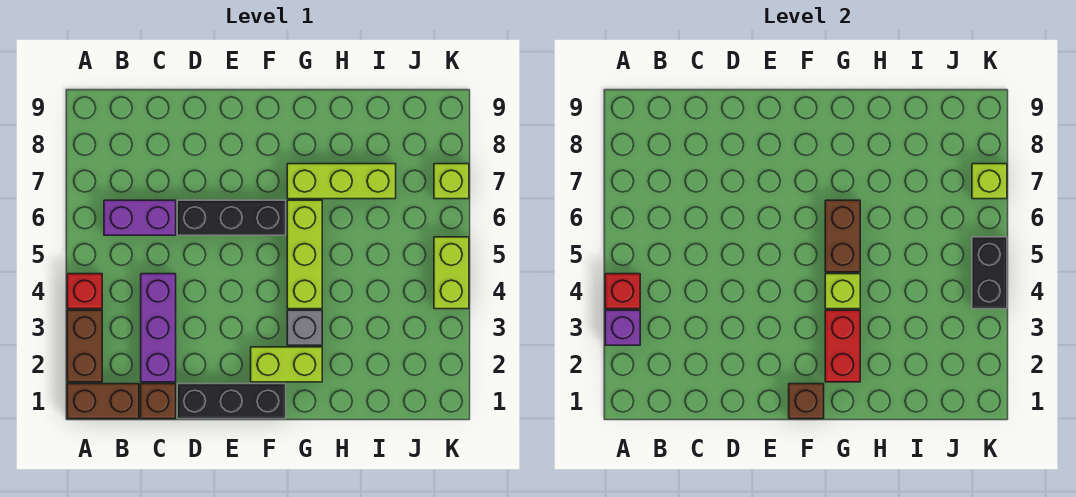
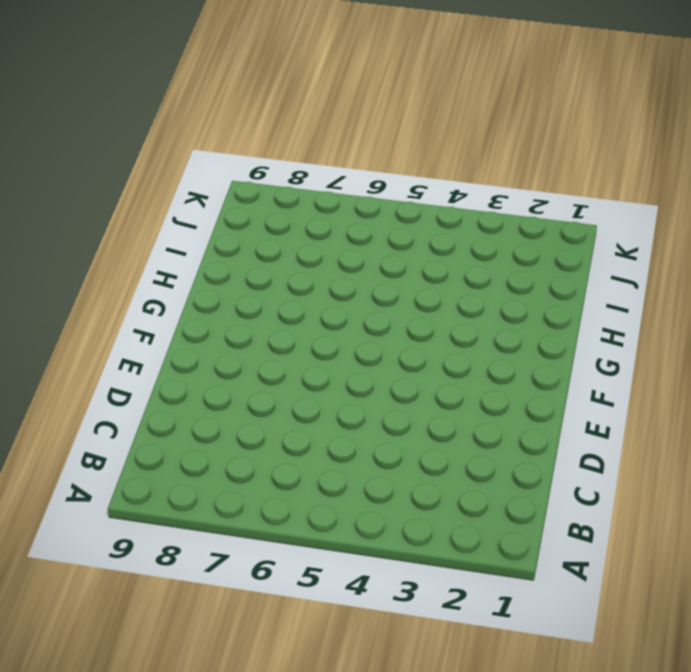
none -> brown 1x2 brick [67,384,139,419]
none -> brown 1x2 brick [67,310,102,382]
none -> red 1x1 brick [67,274,102,309]

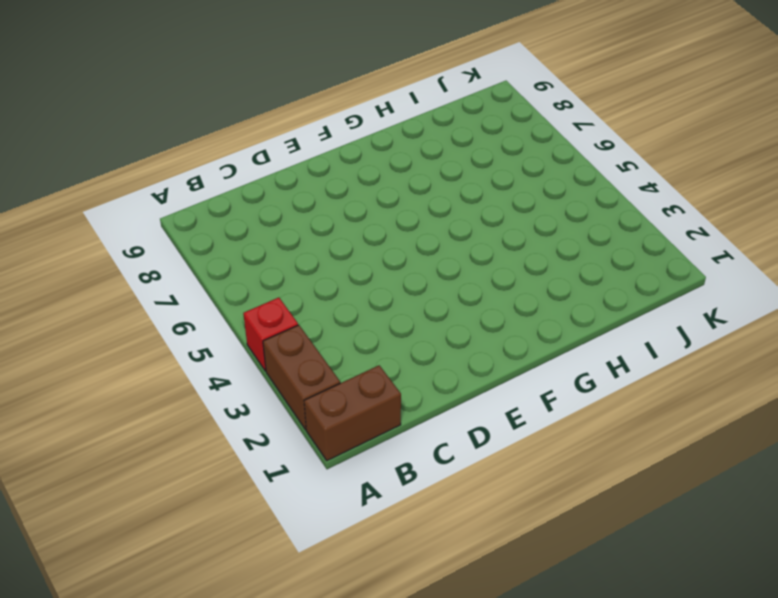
none -> purple 1x2 brick [104,200,176,235]
none -> brown 1x1 brick [141,384,176,419]
none -> purple 1x3 brick [141,274,176,382]

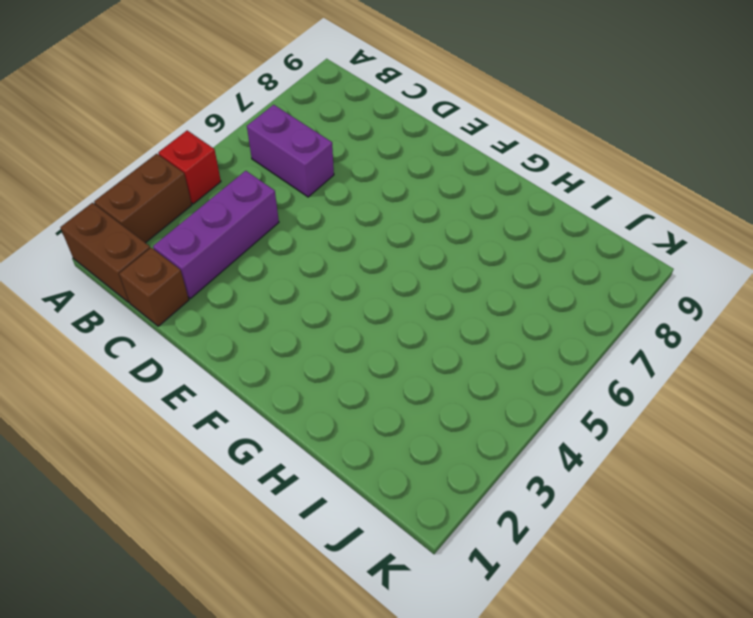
none -> black 1x3 brick [177,384,286,419]
none -> black 1x3 brick [177,200,286,235]
none -> lime 1x2 brick [251,347,322,382]

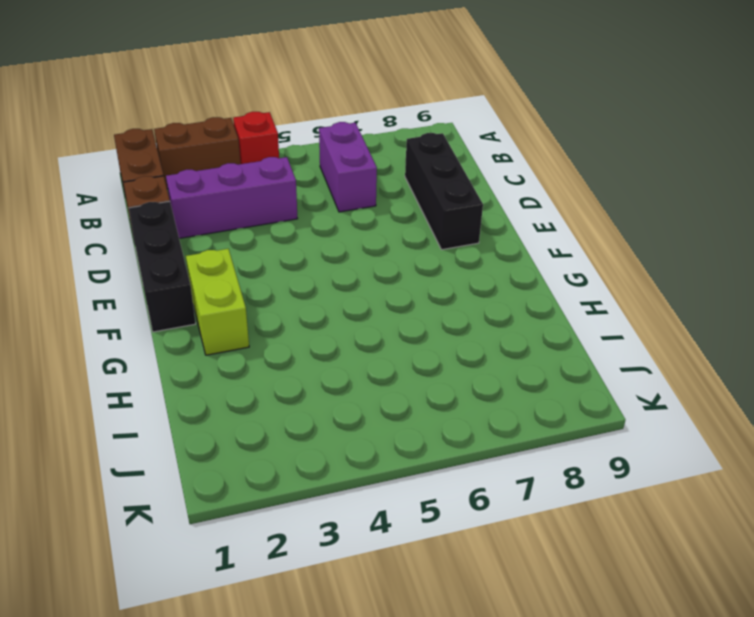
black 1x3 brick [405,133,483,250] -> black 1x3 brick moved to [177,200,286,235]
none -> grey 1x1 brick [287,310,322,345]
none -> lime 1x3 brick [287,200,322,309]
none -> lime 1x3 brick [287,164,396,199]

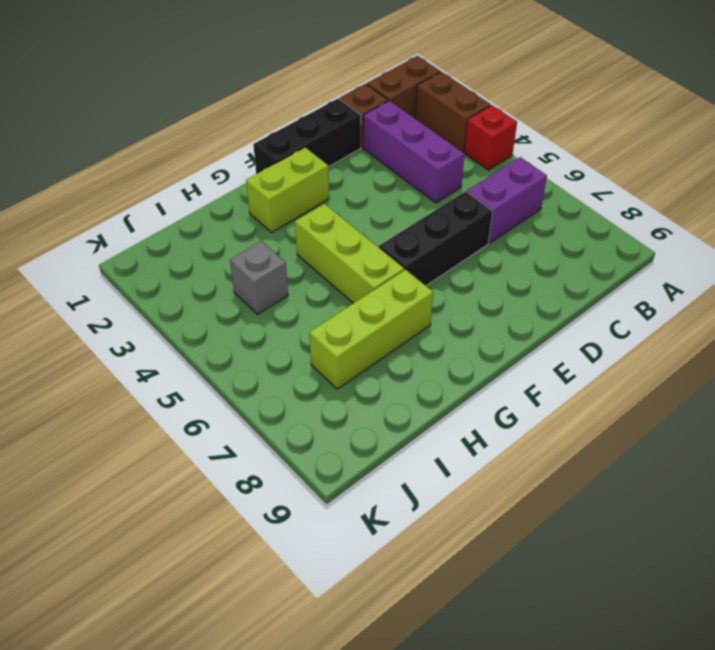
grey 1x1 brick [230,241,288,314] -> grey 1x1 brick moved to [287,310,322,345]
none -> lime 1x2 brick [434,237,469,309]
none -> lime 1x1 brick [434,164,469,199]
none -> purple 1x1 brick [605,310,640,345]

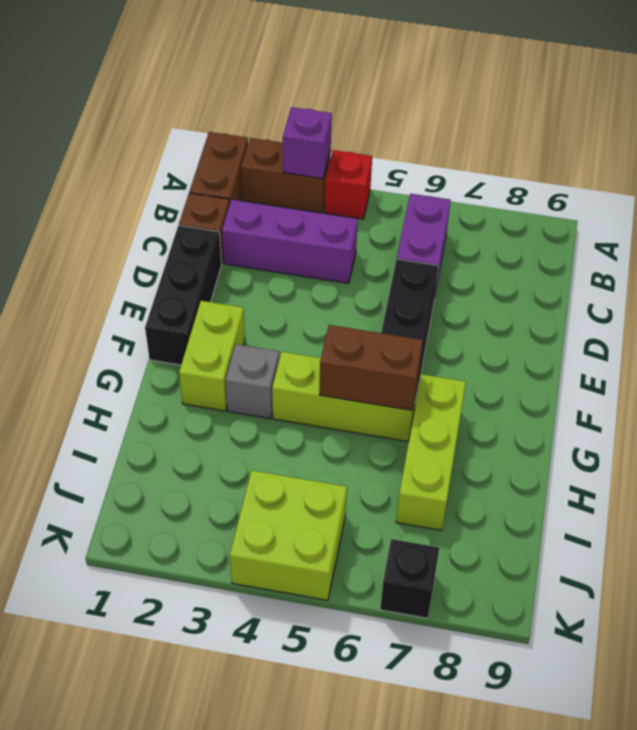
lime 2x2 brick [230,470,347,600] -> lime 1x2 brick [434,237,469,309]
black 1x1 brick [380,539,439,618] -> lime 1x1 brick [434,164,469,199]
none -> red 1x1 brick [605,274,640,309]
none -> brown 1x1 brick [789,384,824,419]
none -> red 1x2 brick [825,310,860,382]

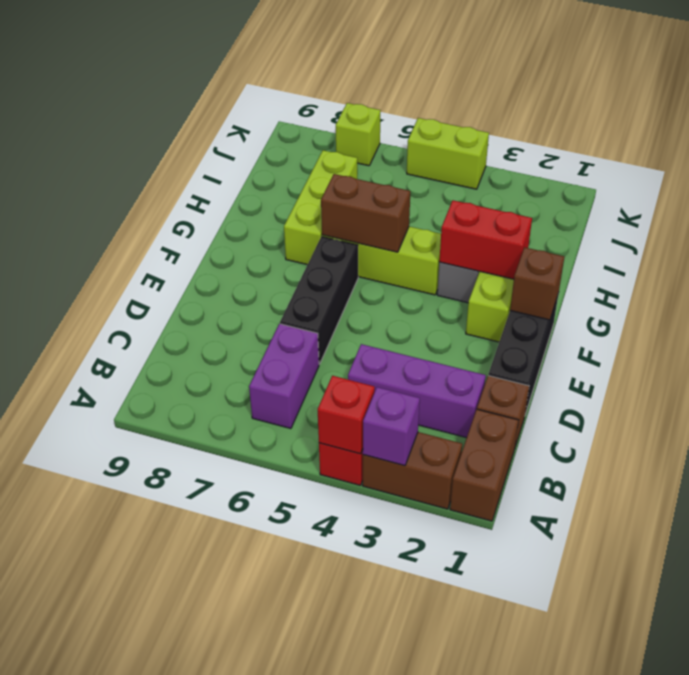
none -> lime 1x1 brick [825,274,860,309]
none -> black 1x2 brick [972,237,1007,309]
none -> lime 1x1 brick [972,164,1007,199]

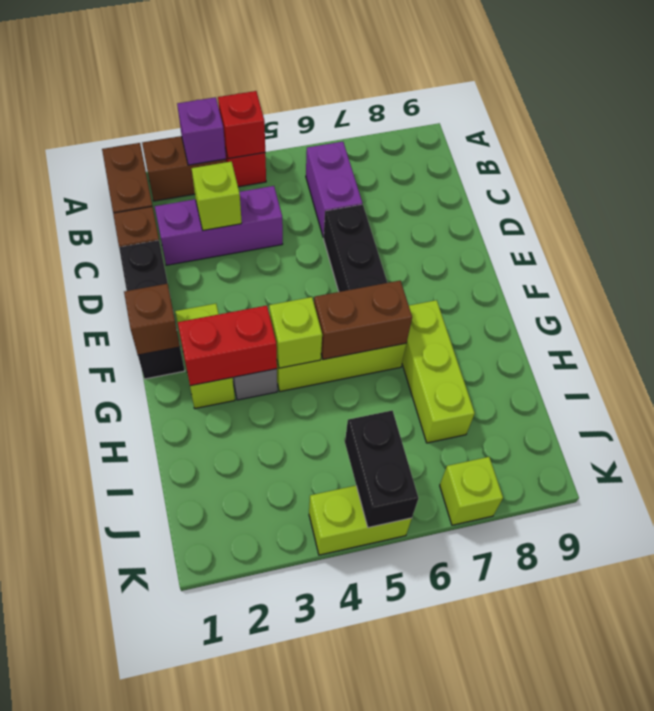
lime 1x1 brick [191,161,242,231] -> lime 1x1 brick moved to [972,164,1007,199]
black 1x2 brick [345,411,418,528] -> black 1x2 brick turned to [972,237,1007,309]

